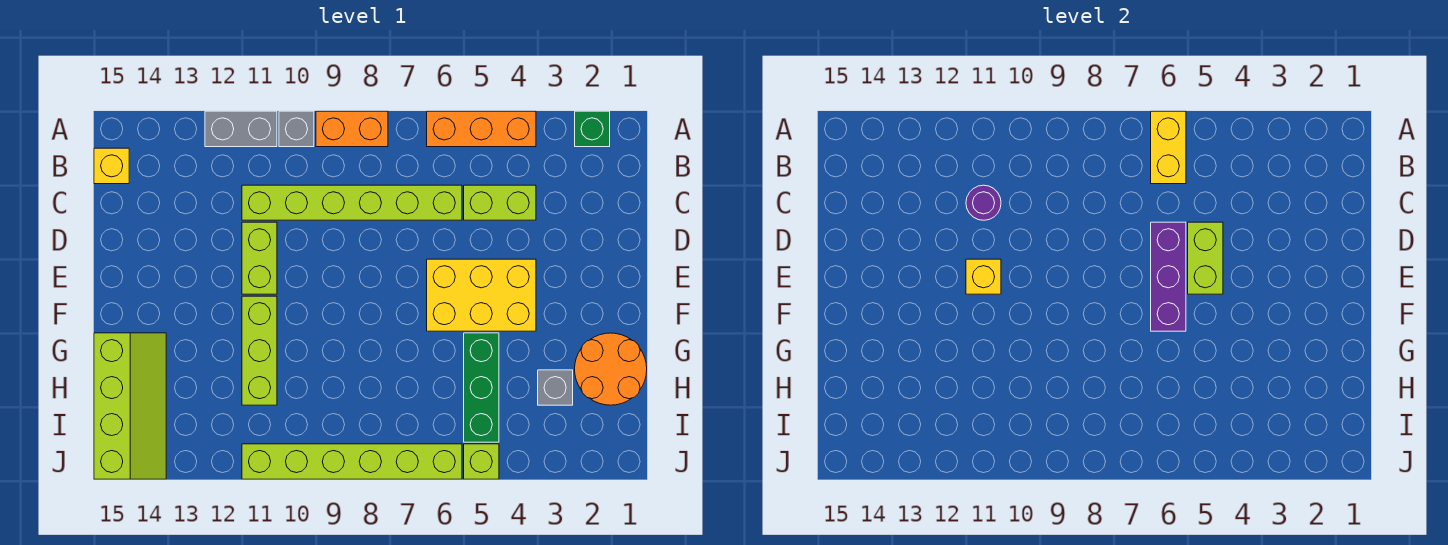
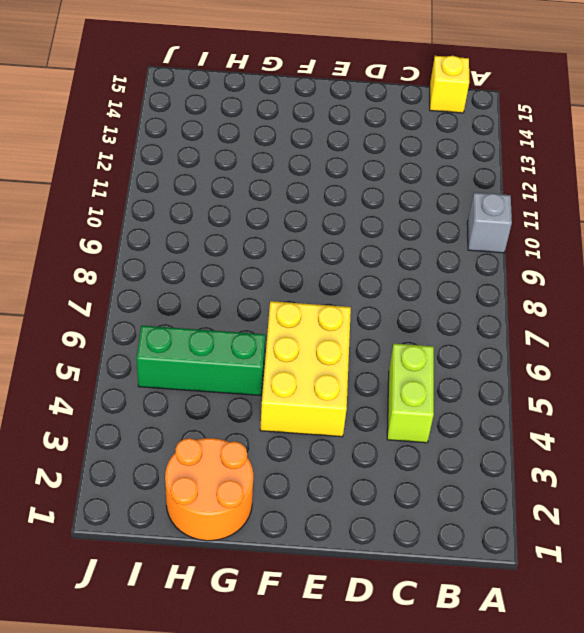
none -> green 1x1 brick [575,111,610,147]
none -> orange 1x3 brick [427,111,536,147]
none -> orange 1x2 brick [316,111,388,147]

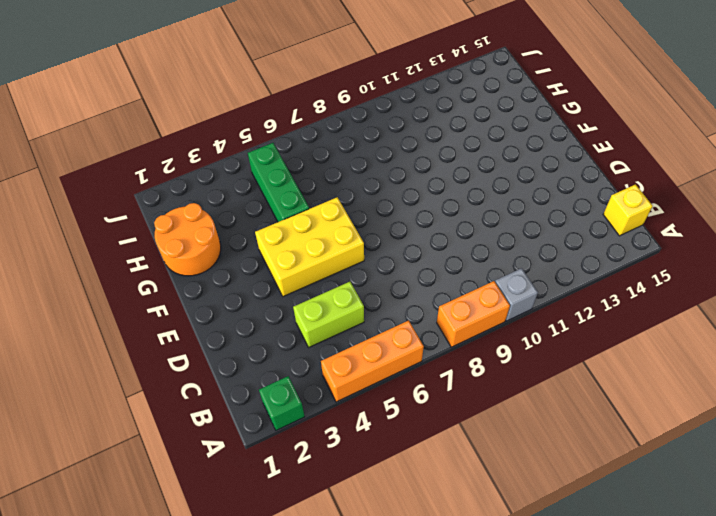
none -> grey 1x2 brick [205,111,277,147]
none -> lime 1x6 brick [242,185,462,220]
none -> lime 1x2 brick [242,222,277,294]

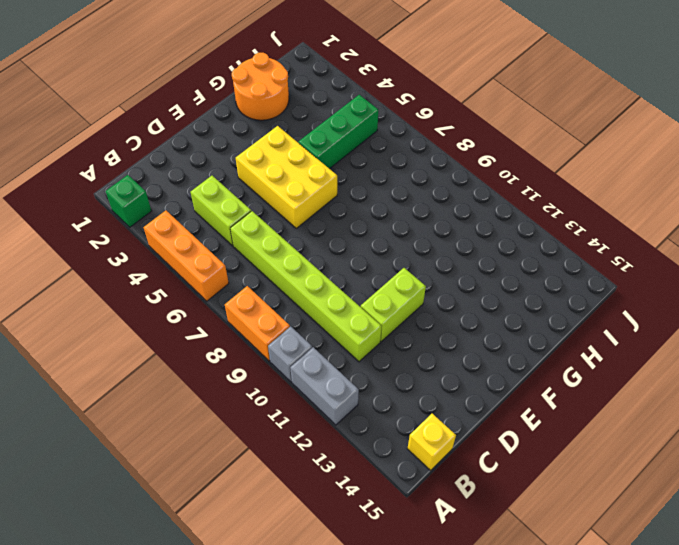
none -> lime 1x3 brick [242,296,277,405]
none -> lime 2x4 slope [94,333,166,479]
none -> grey 1x1 brick [538,370,573,405]

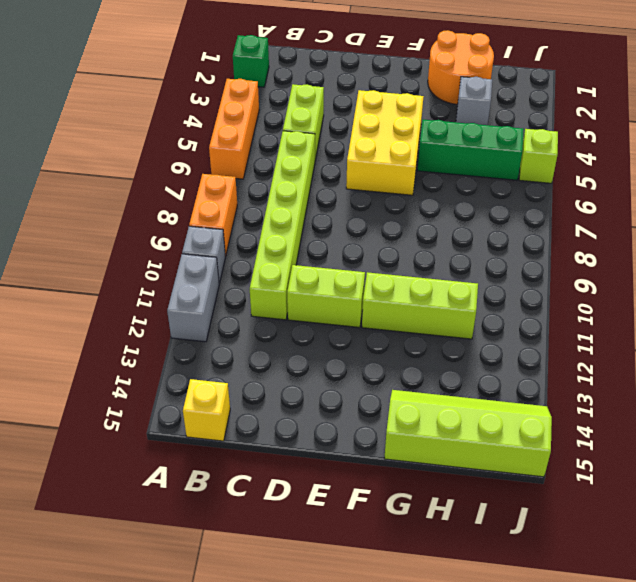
none -> lime 1x6 brick [242,444,462,479]
none -> yellow 1x2 brick [1151,111,1186,184]
none -> purple 1x1 round brick [966,185,1001,220]

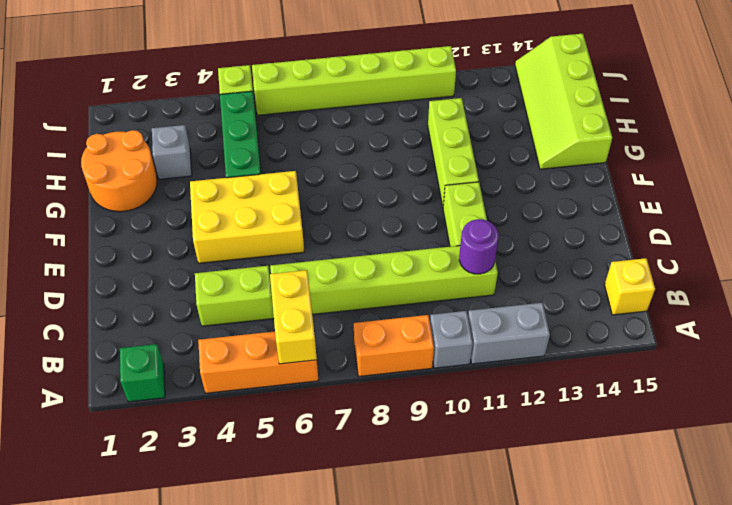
none -> lime 1x2 brick [1188,222,1223,294]
none -> purple 1x3 brick [1151,222,1186,331]
none -> yellow 1x1 brick [966,259,1001,294]

